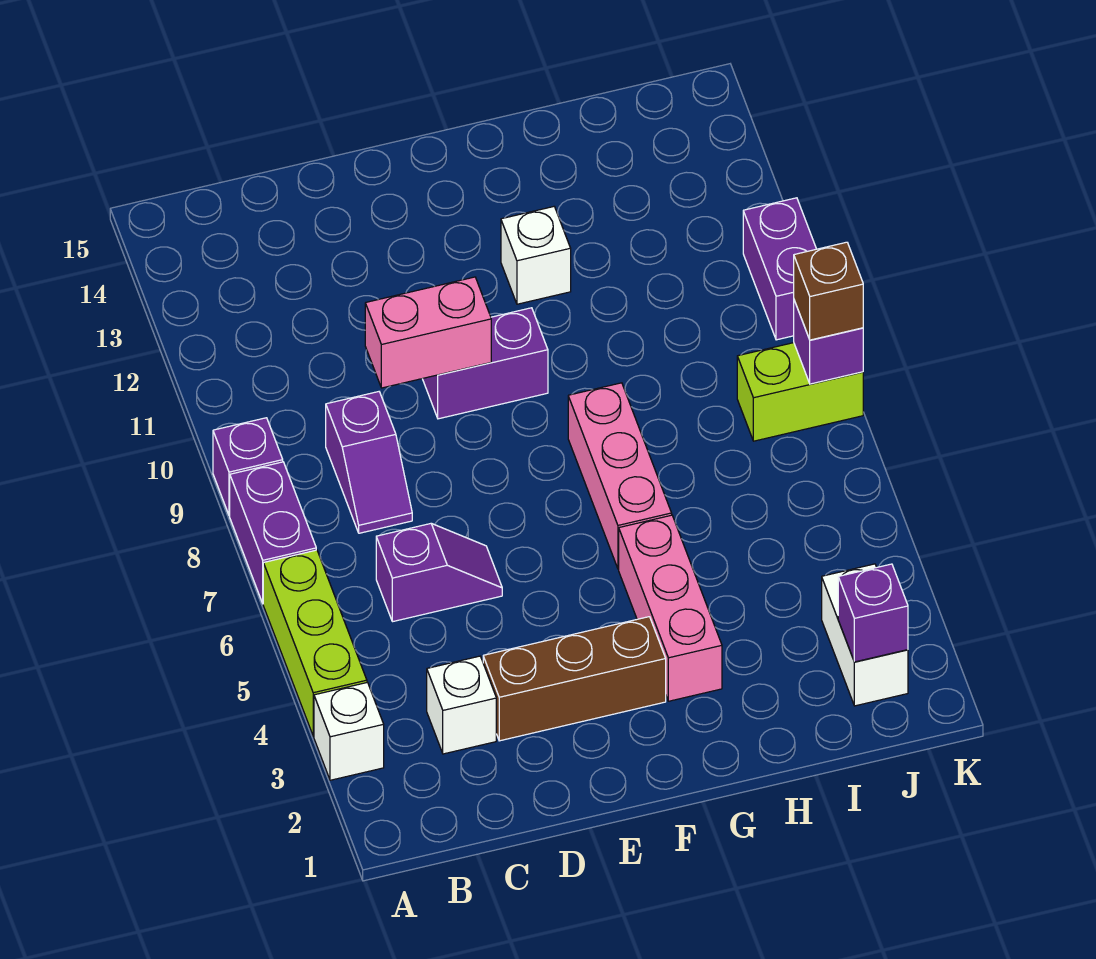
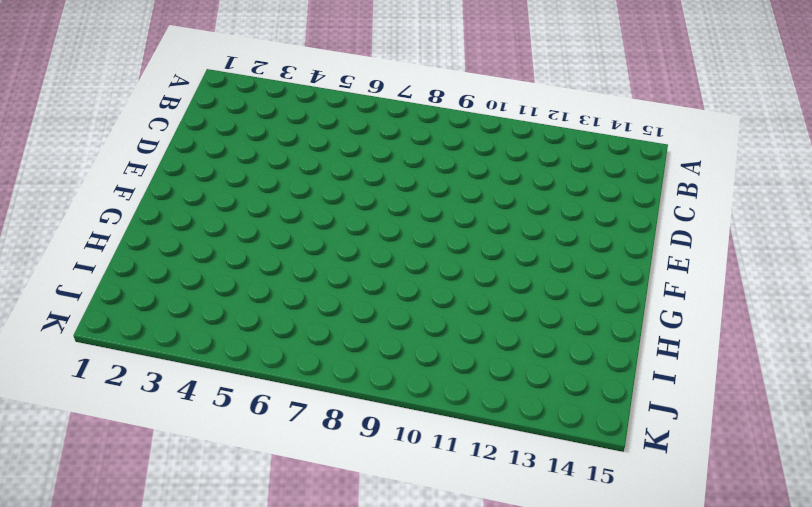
none -> white 1x1 brick [314,682,384,780]
none -> lime 1x3 brick [263,550,367,736]
none -> purple 1x2 brick [230,462,316,603]

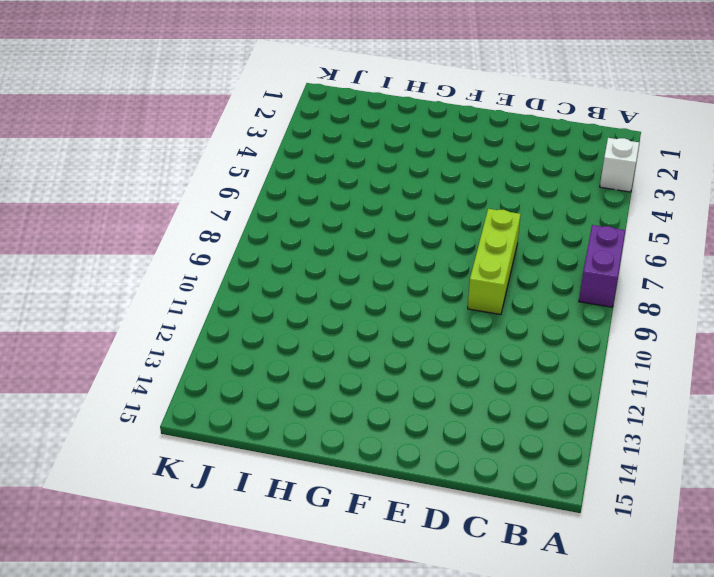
lime 1x3 brick [468,209,521,315] -> lime 1x3 brick moved to [263,550,367,736]
none -> purple 1x1 brick [213,418,283,516]
none -> white 1x1 brick [427,656,496,754]
none -> purple 1x2 slope [376,524,502,622]

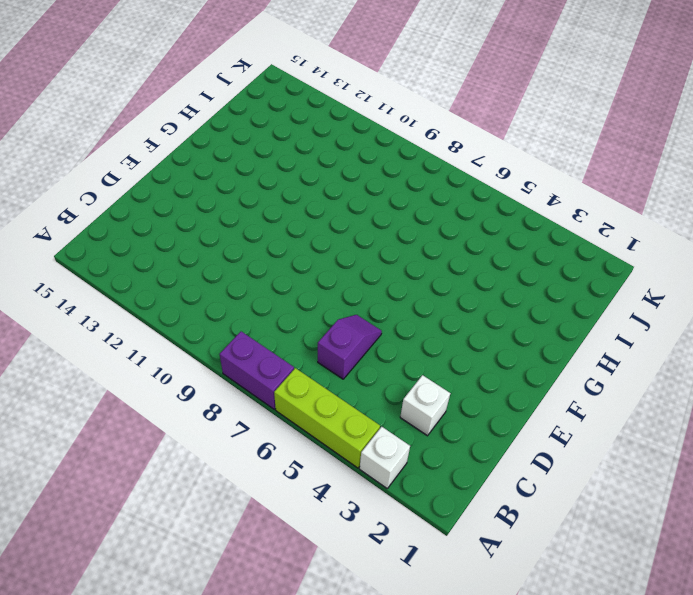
none -> purple 1x1 brick [213,418,283,516]
none -> purple 1x2 slope [326,392,412,533]
none -> brown 1x3 brick [483,617,666,741]

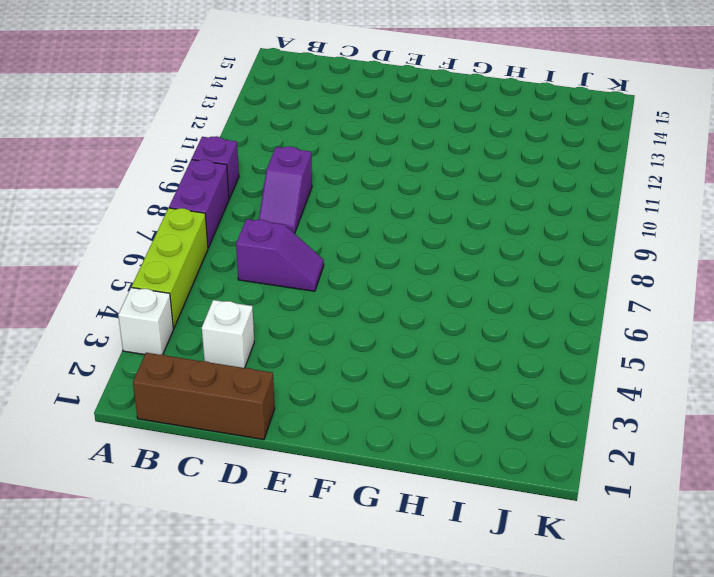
brown 1x3 brick [133,353,275,440] -> brown 1x3 brick moved to [483,617,666,741]
none -> purple 1x2 brick [423,308,548,419]
none -> pink 1x3 brick [619,515,722,701]
none -> pink 1x3 brick [568,383,672,569]

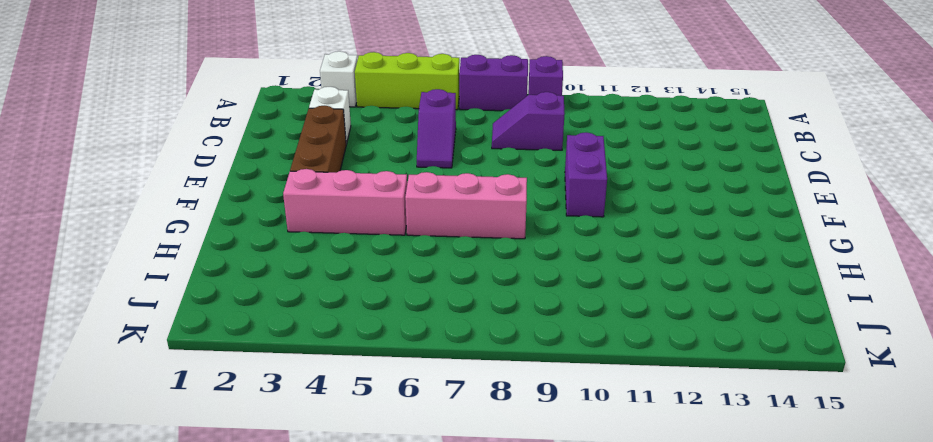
none -> white 1x1 brick [501,207,571,304]
none -> white 1x2 brick [822,564,908,706]
none -> lime 1x2 brick [737,343,863,441]

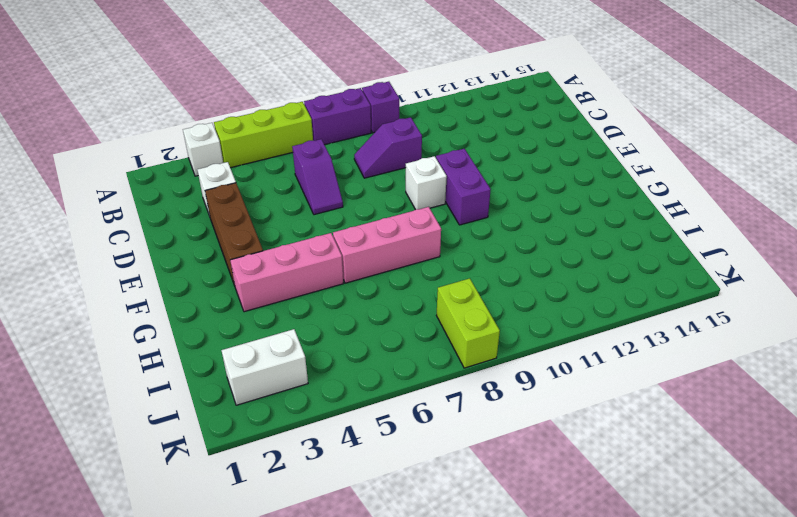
white 1x1 brick [406,156,447,210] -> white 1x1 brick moved to [501,207,571,304]
none -> purple 1x2 brick [743,198,816,340]
none -> pink 1x2 brick [365,277,491,388]
none -> purple 1x1 brick [838,564,908,662]

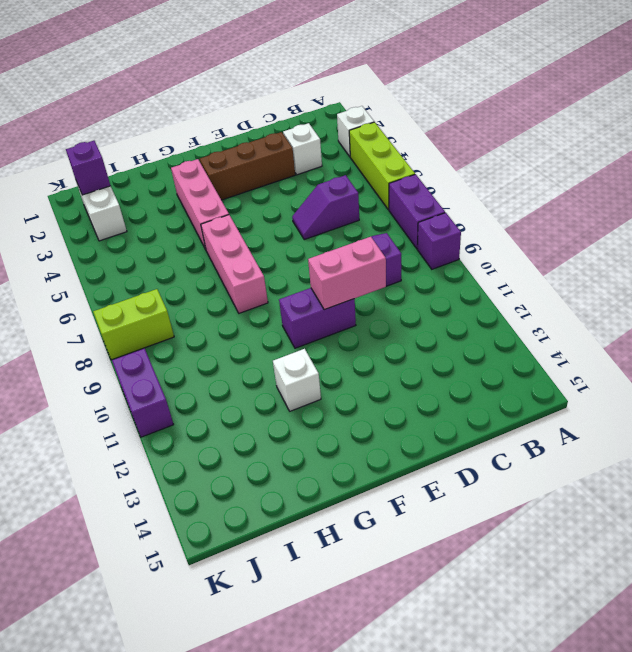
none -> purple 1x1 brick [794,300,863,384]
none -> brown 1x1 brick [794,242,863,340]

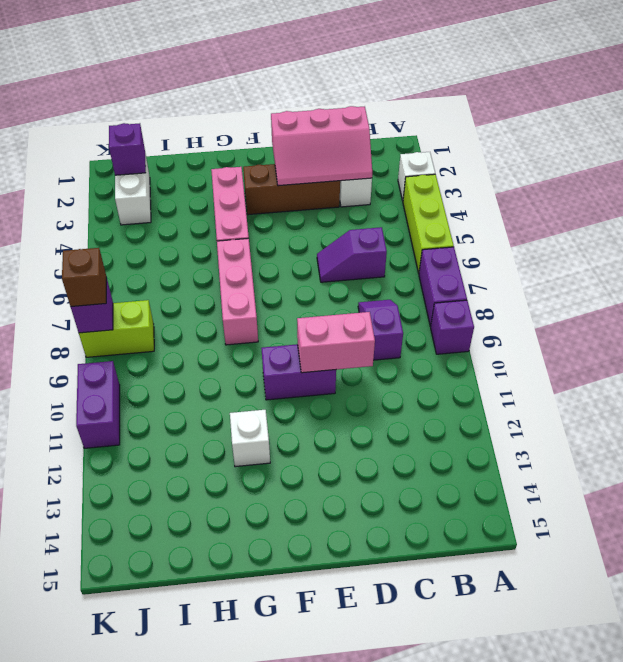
pink 2x3 slope [271,106,372,186] -> none

